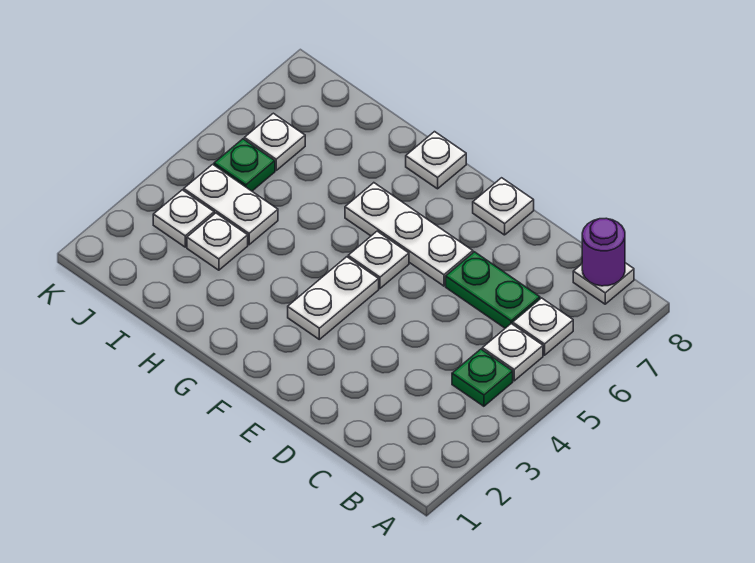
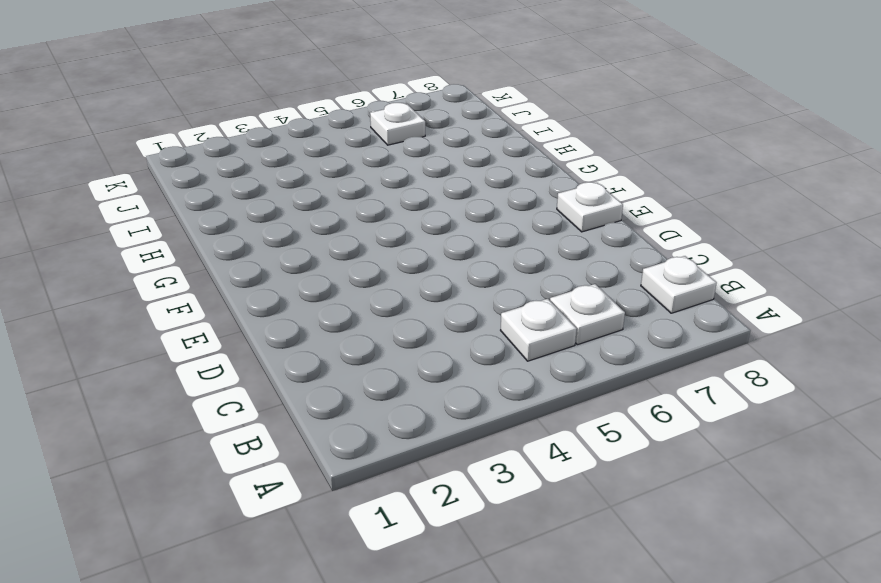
none -> green 1x1 plate [452,349,513,406]
none -> green 1x2 plate [446,252,540,328]
none -> white 1x3 plate [345,183,473,286]

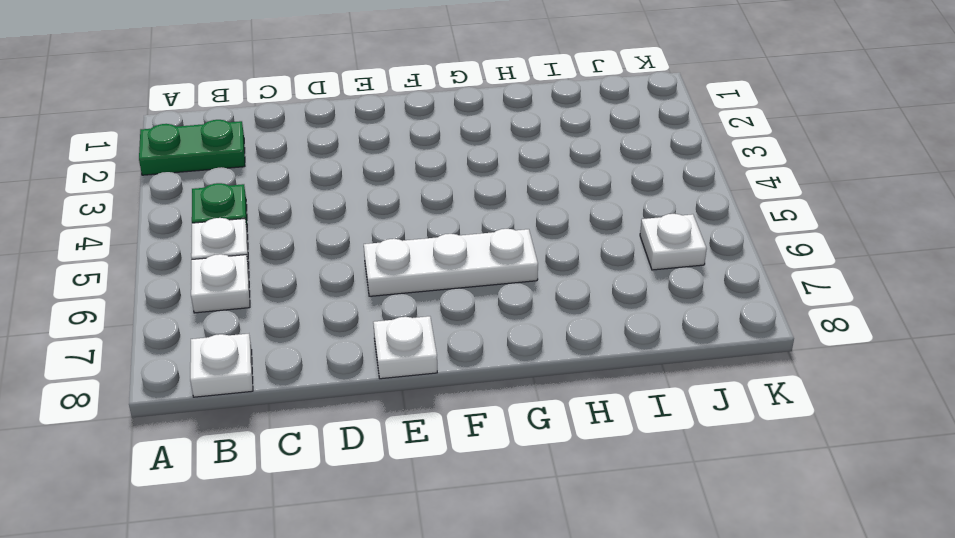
green 1x2 plate [139,120,245,175] -> green 1x2 plate moved to [446,252,540,328]
none -> white 1x2 plate [288,257,379,339]
none -> white 1x1 plate [348,231,409,288]
none -> white 1x1 plate [406,132,466,189]

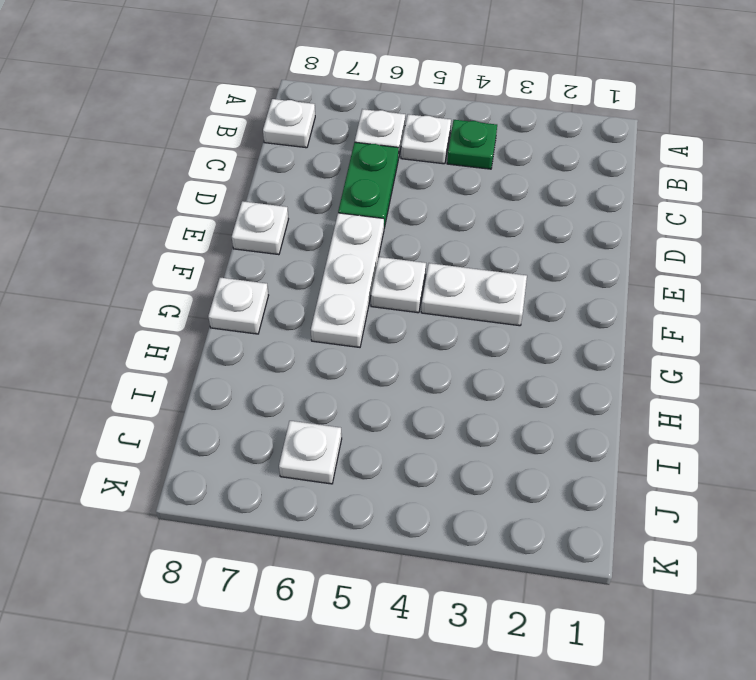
none -> white 1x1 plate [187,213,248,270]
none -> white 1x2 plate [184,164,278,245]
none -> white 1x1 plate [153,190,214,247]

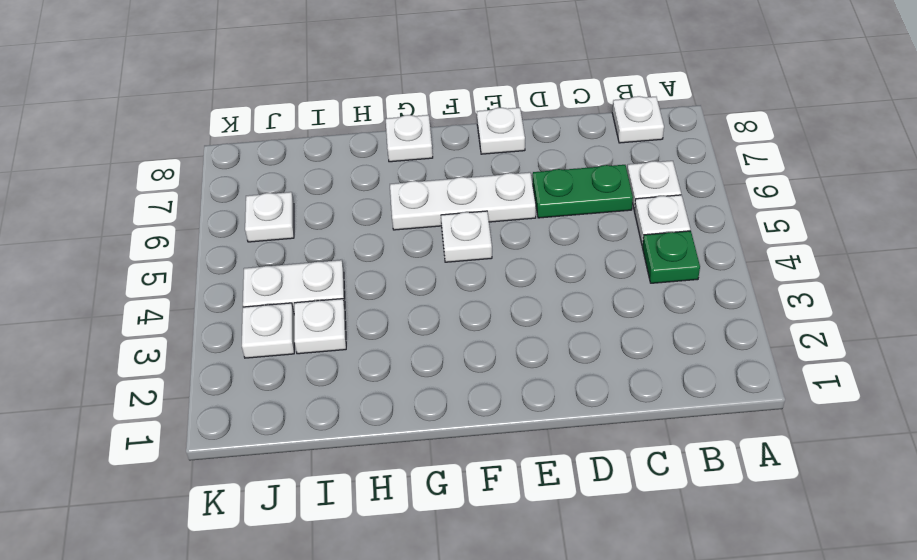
none -> white 1x2 plate [288,257,379,339]
none -> green 1x1 plate [214,139,275,191]
none -> purple 1x1 round brick [582,218,625,286]

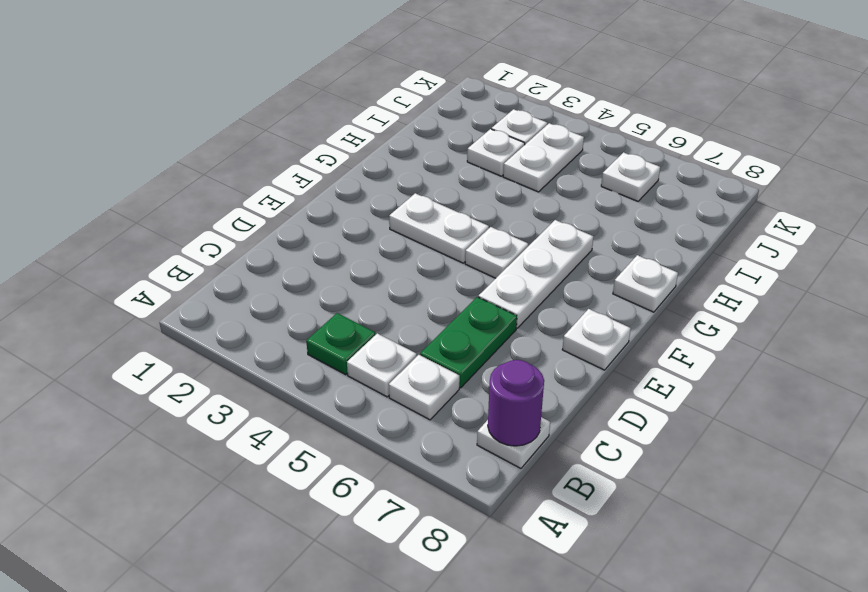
none -> green 1x1 plate [214,139,275,191]

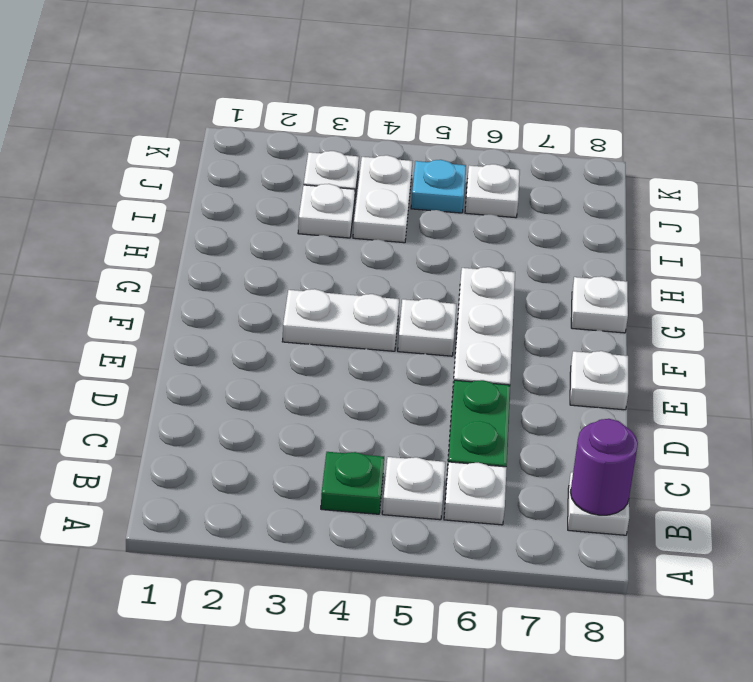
cyan 1x1 plate [411,160,466,213] -> green 1x1 plate [214,139,275,191]

